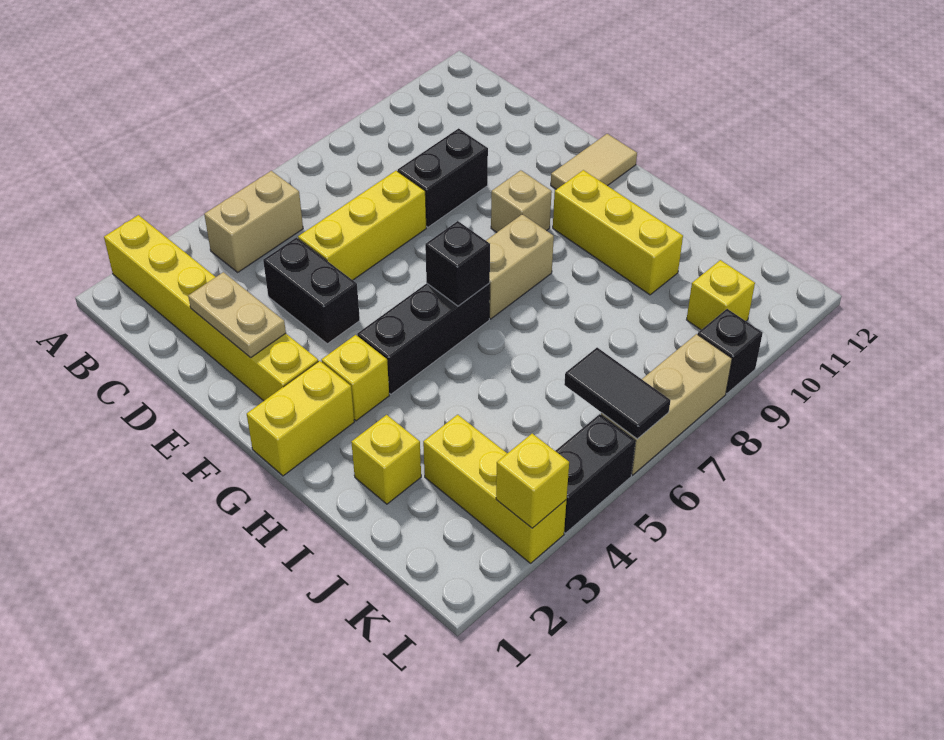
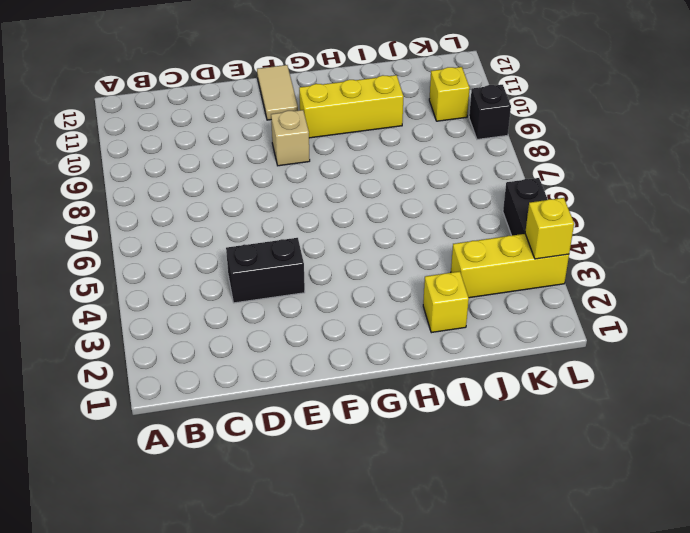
none -> yellow 1x6 brick [104,215,318,401]
none -> tan 1x2 brick [204,171,303,272]
none -> yellow 1x3 brick [298,171,426,280]

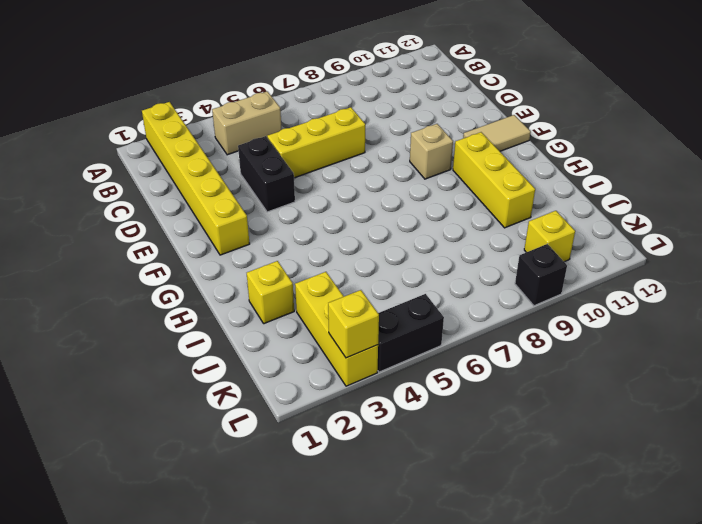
none -> black 1x2 brick [398,128,488,227]
none -> yellow 1x2 brick [247,361,354,476]
none -> yellow 1x1 brick [322,335,389,421]

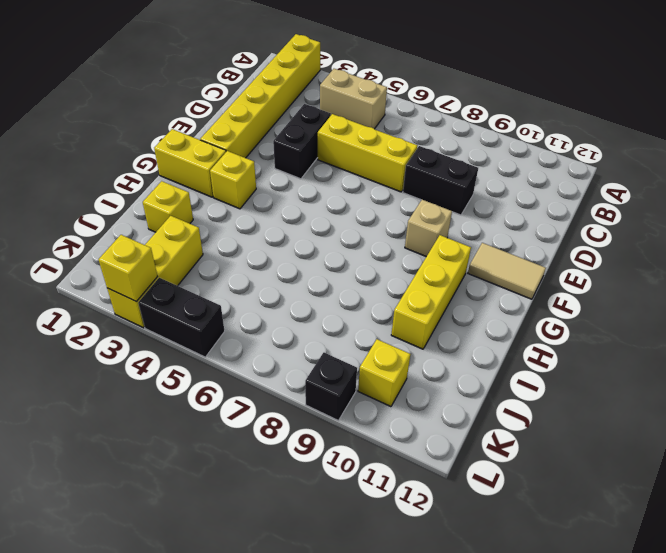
none -> black 1x3 brick [357,283,490,394]
none -> tan 1x2 brick [486,214,554,319]
none -> tan 1x3 brick [601,334,732,475]

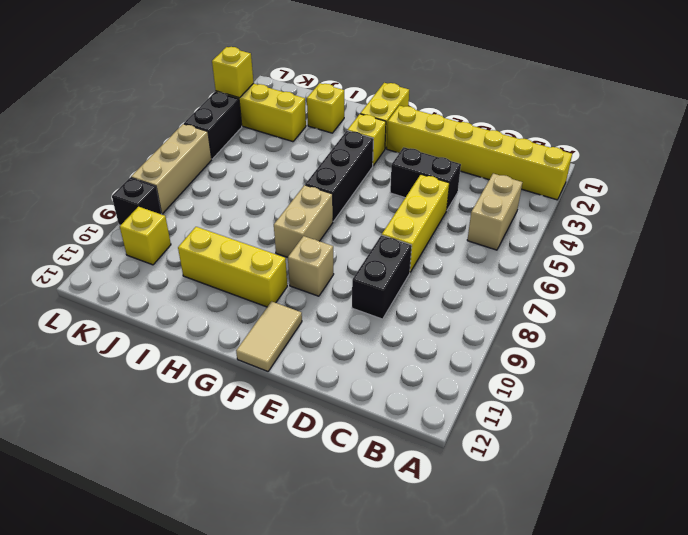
none -> tan 1x2 plate [188,272,286,358]
none -> black 1x1 brick [425,221,490,306]
none -> black 1x2 tile [564,348,670,439]

